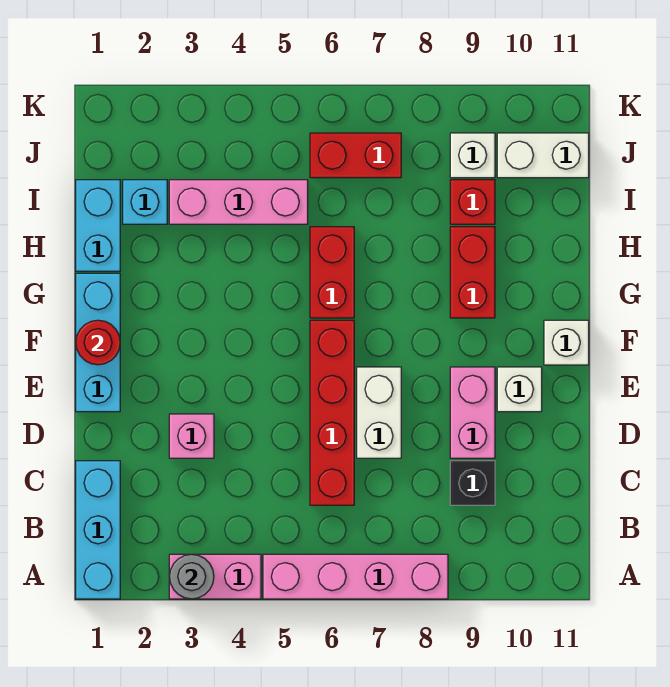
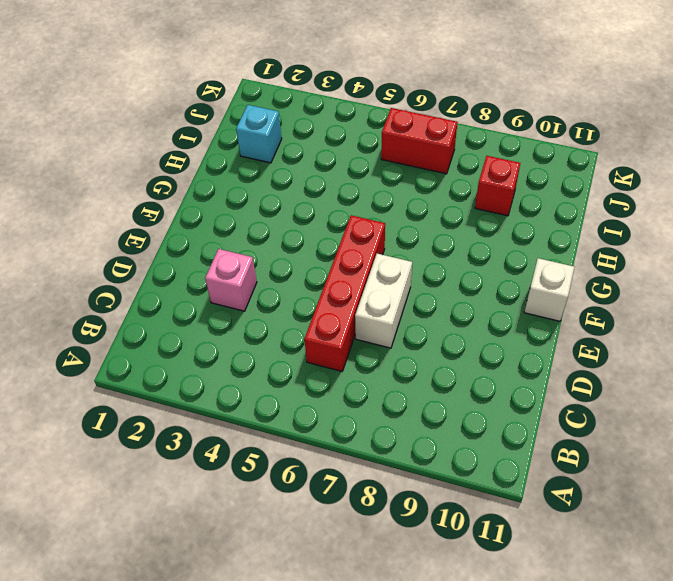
none -> cyan 1x3 brick [76,461,120,599]
none -> pink 1x2 brick [169,554,261,599]
none -> pink 1x4 brick [263,554,448,599]

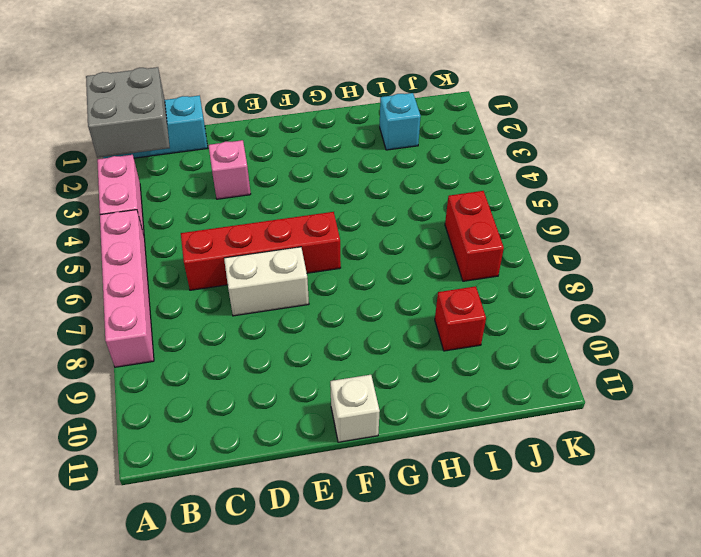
grey 2x2 brick [86,67,170,158] -> none
none -> black 1x1 brick [450,461,495,505]
none -> pink 1x2 brick [450,367,495,458]
none -> cyan 1x3 brick [76,273,120,412]

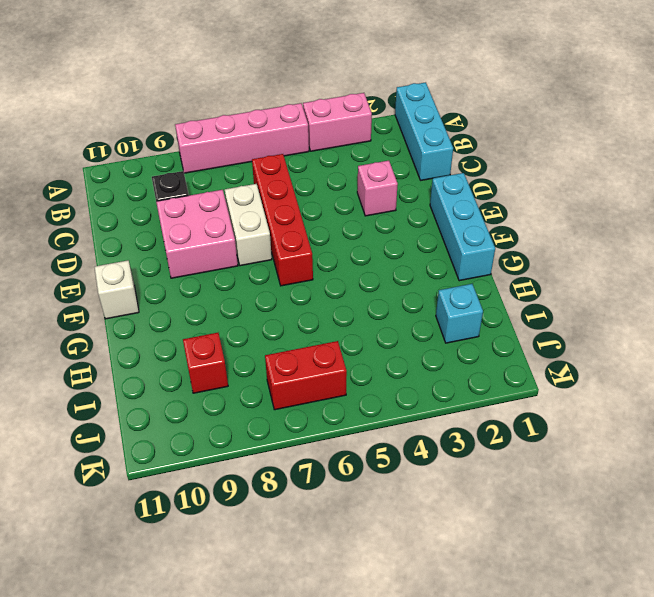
pink 2x2 brick [156,190,238,278] -> pink 1x2 brick [450,367,495,458]
none -> white 1x1 brick [497,367,542,412]
none -> red 1x2 brick [310,227,354,318]
none -> red 1x2 brick [450,227,495,318]

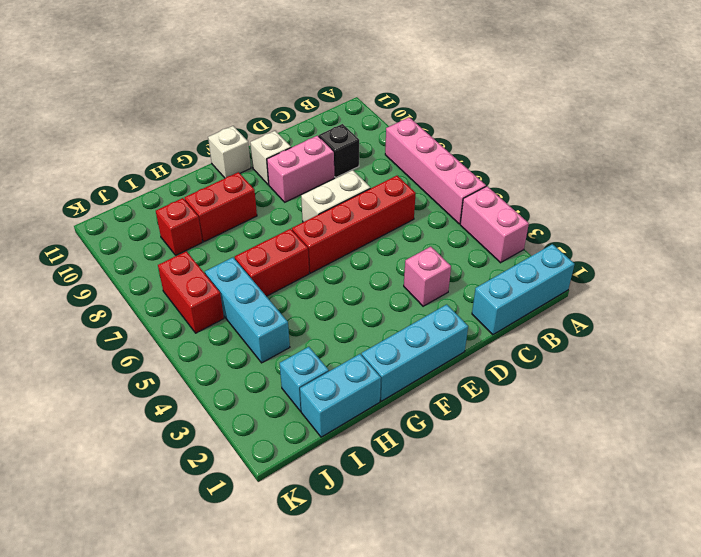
cyan 1x3 brick [205,257,290,363] -> pink 1x3 brick [169,180,308,224]
none -> white 1x1 brick [450,133,495,178]
none -> white 1x2 brick [497,133,589,178]
none -> grey 1x1 round brick [169,554,214,599]

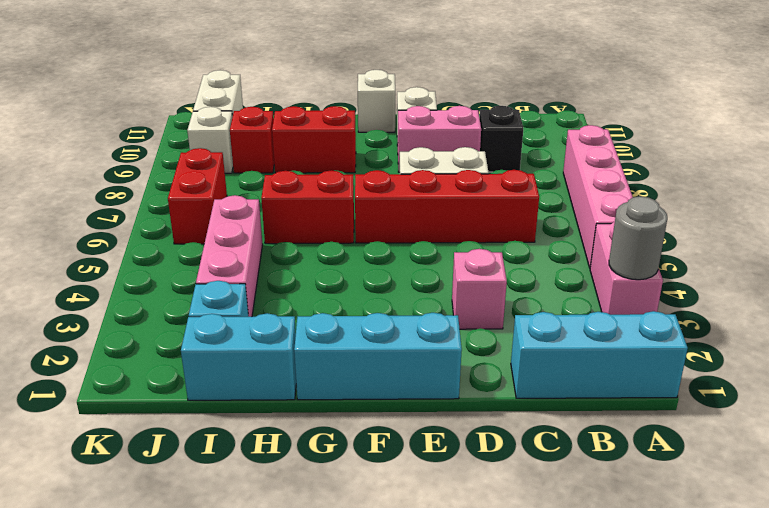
none -> red 1x1 round brick [76,320,120,365]

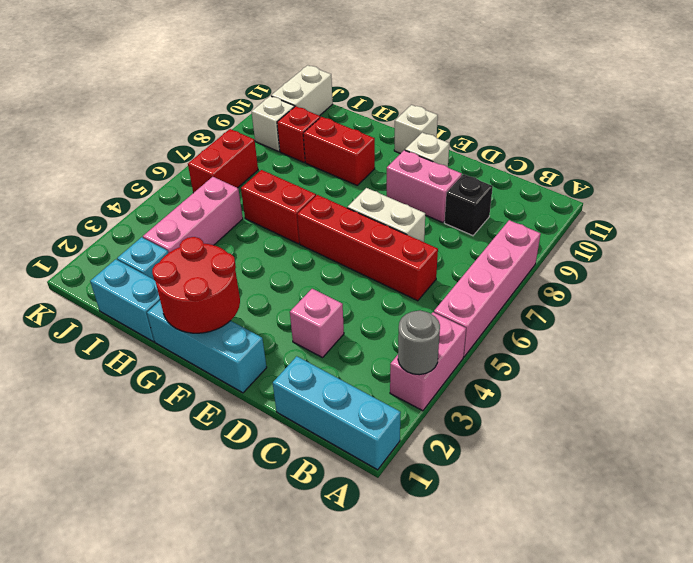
red 2x2 round brick [152,237,240,333] -> red 1x1 round brick [76,320,120,365]

